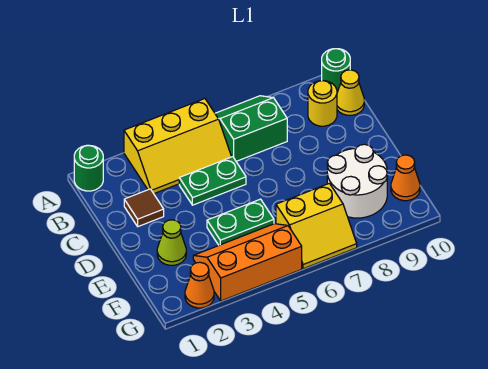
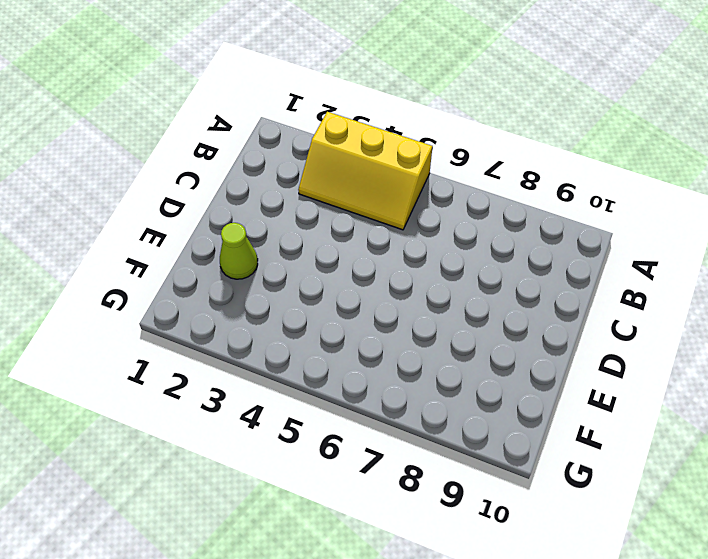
none -> green 1x1 round brick [74,145,103,191]
none -> green 2x2 slope [215,96,287,161]
none -> green 1x1 round brick [322,49,350,92]

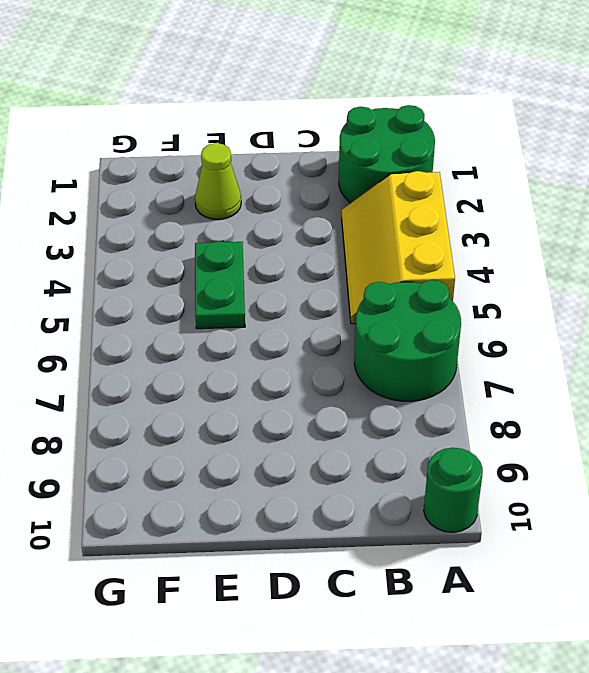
green 2x2 round brick [339,105,435,203] -> green 1x1 round brick [74,145,103,191]
green 2x2 round brick [354,280,461,401] -> green 2x2 slope [215,96,287,161]
none -> yellow 1x1 round brick [308,81,337,126]
none -> yellow 1x1 cone [337,70,364,115]
none -> brown 1x1 tile [124,189,164,227]

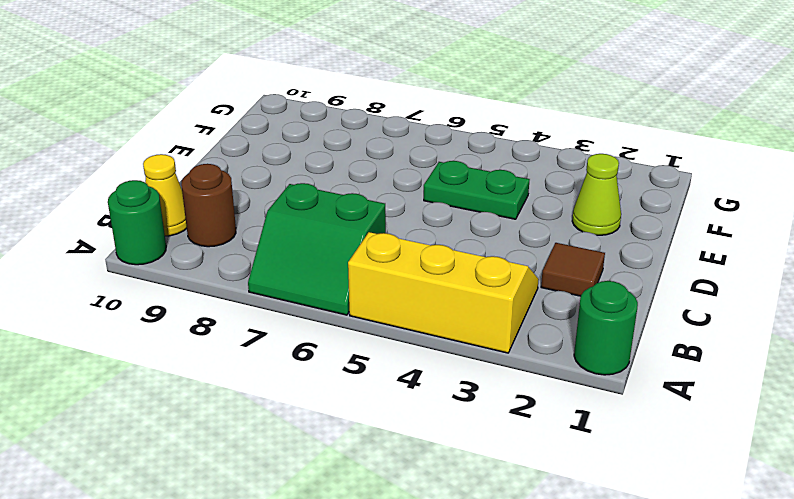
brown 1x1 round brick [181,164,236,247] -> yellow 1x1 round brick [308,81,337,126]
none -> green 1x2 plate [179,157,246,205]
none -> white 2x2 round brick [327,144,387,218]
none -> orange 2x3 slope [193,224,302,301]

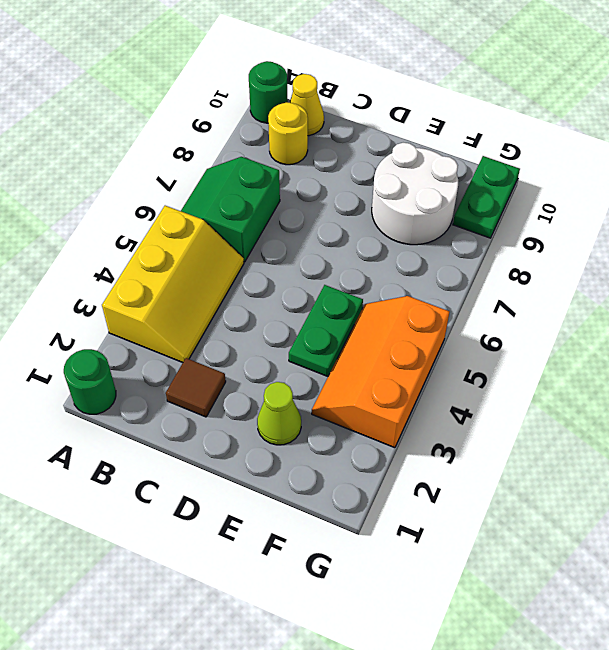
green 1x2 plate [453,156,520,238] -> green 1x2 plate moved to [179,157,246,205]
none -> yellow 2x2 slope [276,183,357,269]
none -> orange 1x1 cone [391,155,420,201]
none -> orange 1x1 cone [185,262,214,308]

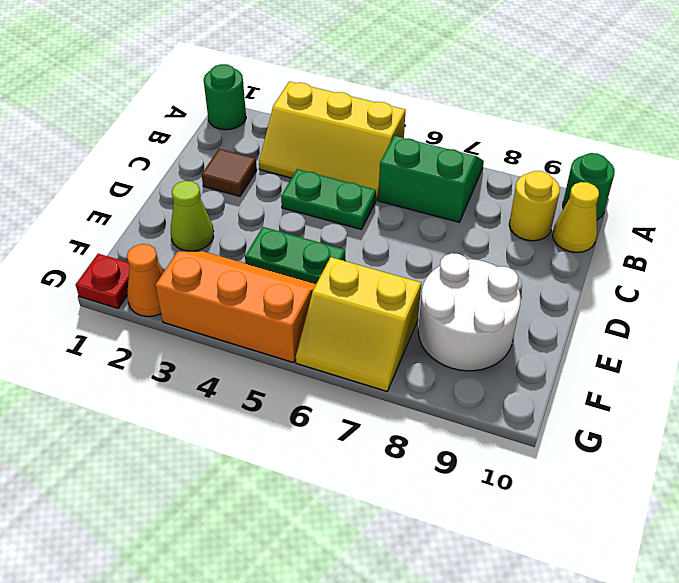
red 1x1 plate [76,254,130,308] -> none
none -> orange 1x1 cone [391,155,420,201]

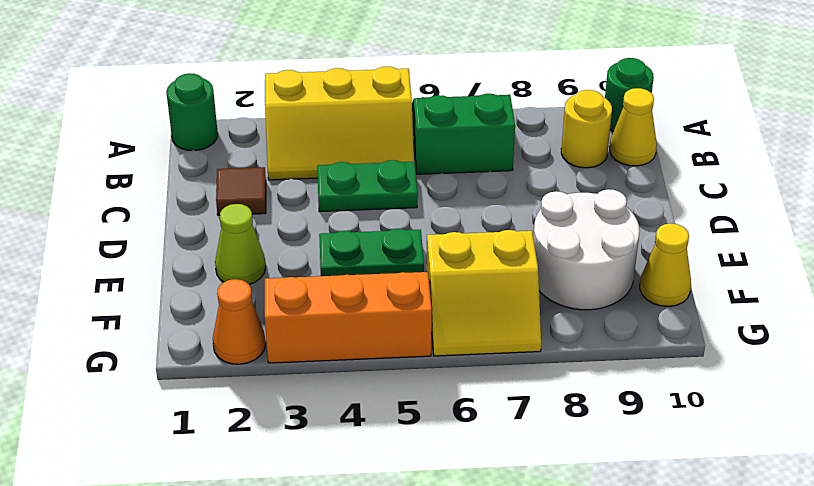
yellow 1x1 cone [640,223,691,306] -> orange 1x1 cone [391,155,420,201]

